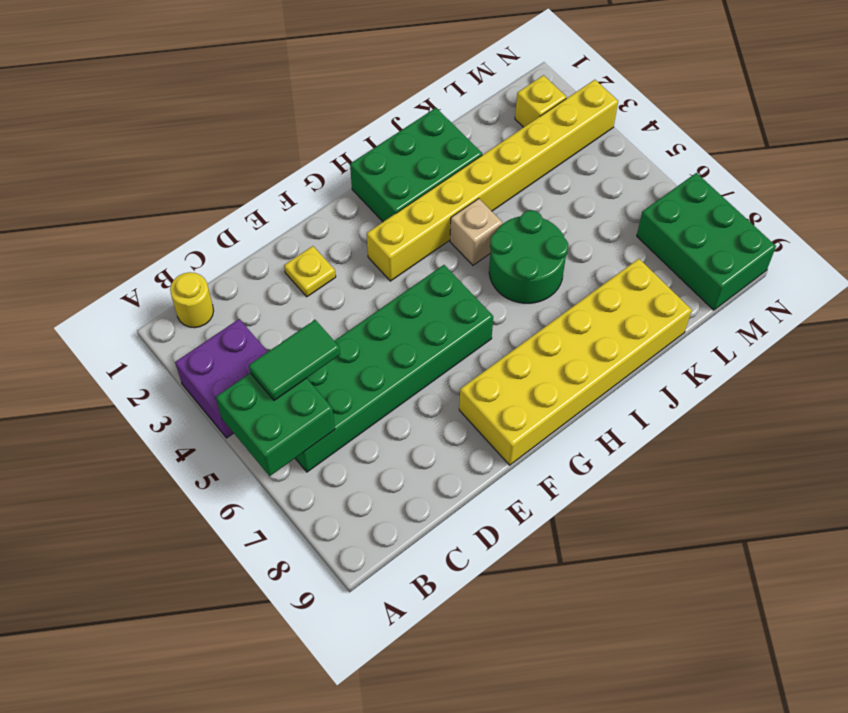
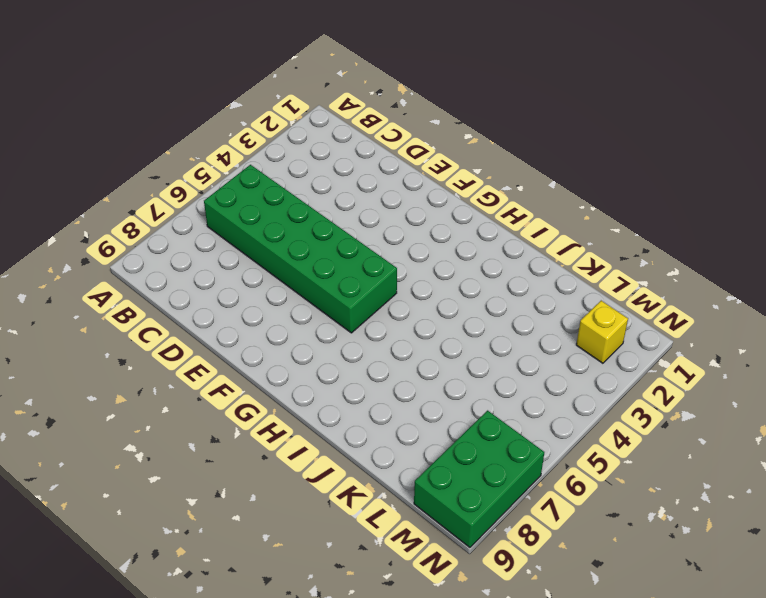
none -> purple 2x2 brick [175,319,268,438]
none -> yellow 1x1 round brick [170,272,214,328]
none -> yellow 1x1 plate [284,246,336,297]

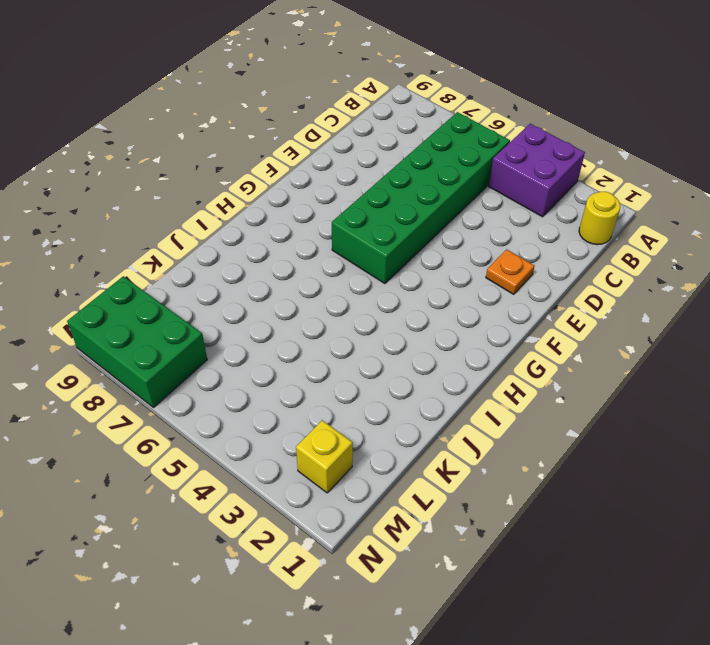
orange 1x1 plate [486,249,534,294] -> yellow 1x1 plate [284,246,336,297]
none -> yellow 2x6 brick [459,259,692,465]
none -> yellow 1x8 brick [367,80,618,281]
none -> green 2x3 brick [350,108,482,222]

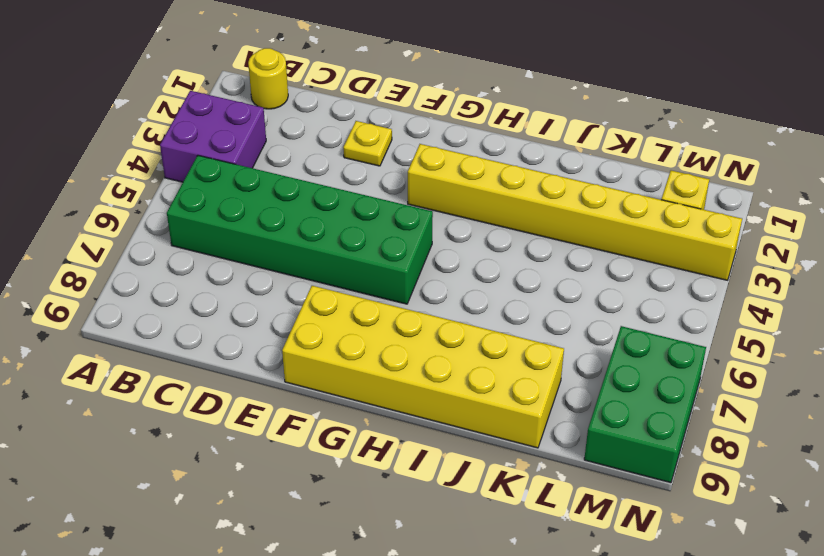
none -> green 2x3 brick [350,108,482,222]
none -> tan 1x1 brick [450,199,502,265]
none -> green 2x2 round brick [489,210,568,303]

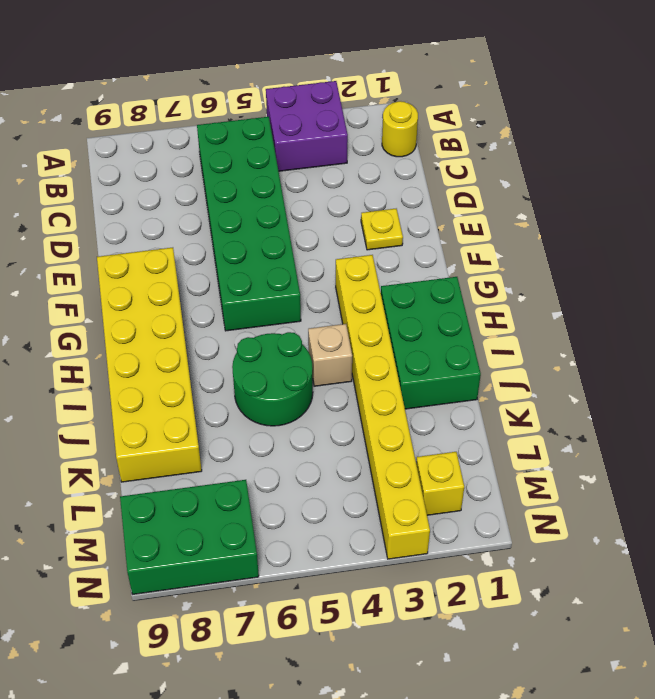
none -> green 2x2 brick [216,373,335,476]
none -> green 1x2 tile [249,320,340,400]

